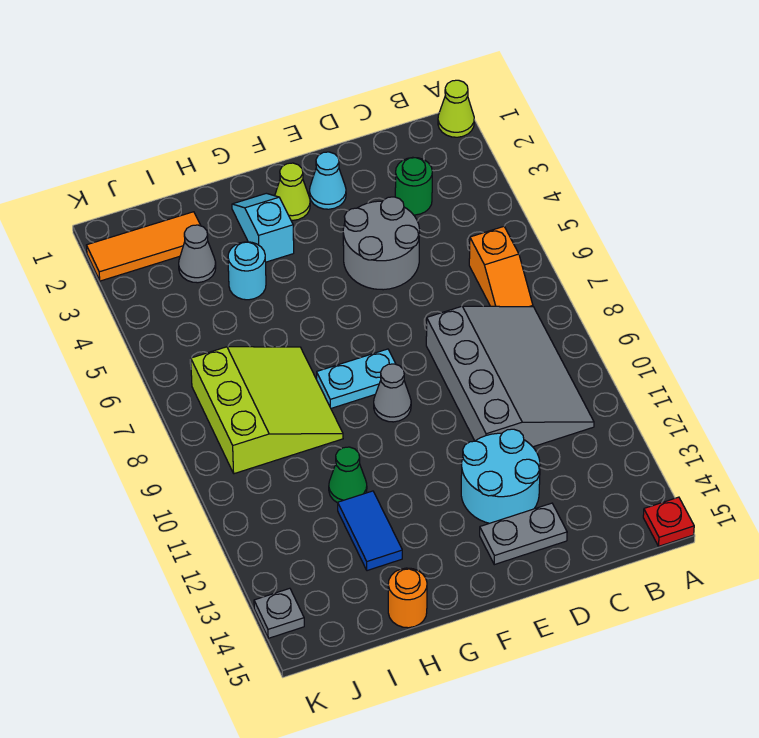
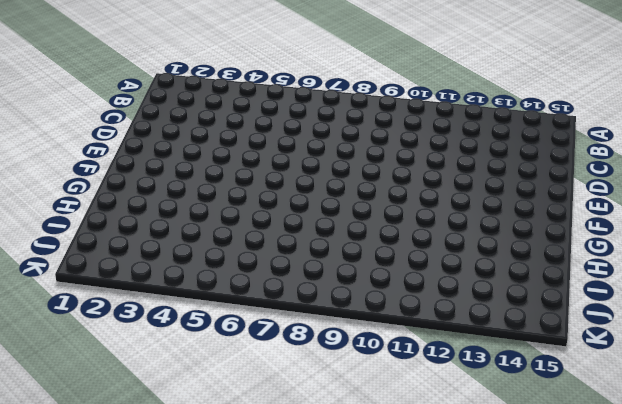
none -> lime 1x1 cone [438,80,474,137]
none -> red 1x1 plate [643,497,694,546]
none -> orange 1x2 slope [469,227,533,307]

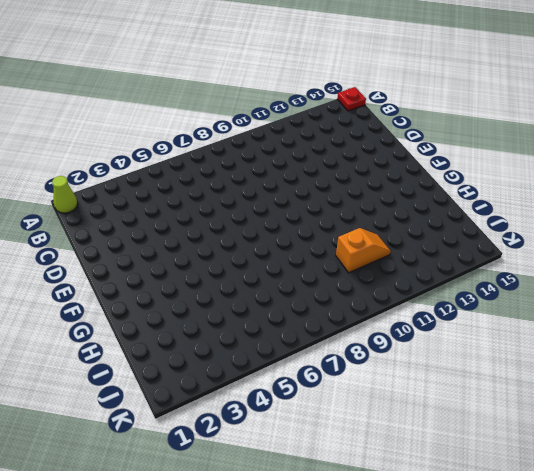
orange 1x2 slope [336,228,391,273] -> orange 1x2 slope moved to [469,227,533,307]
none -> grey 3x4 slope [426,306,594,447]
none -> green 1x1 round brick [395,157,432,215]
none -> grey 2x2 round brick [343,197,420,290]

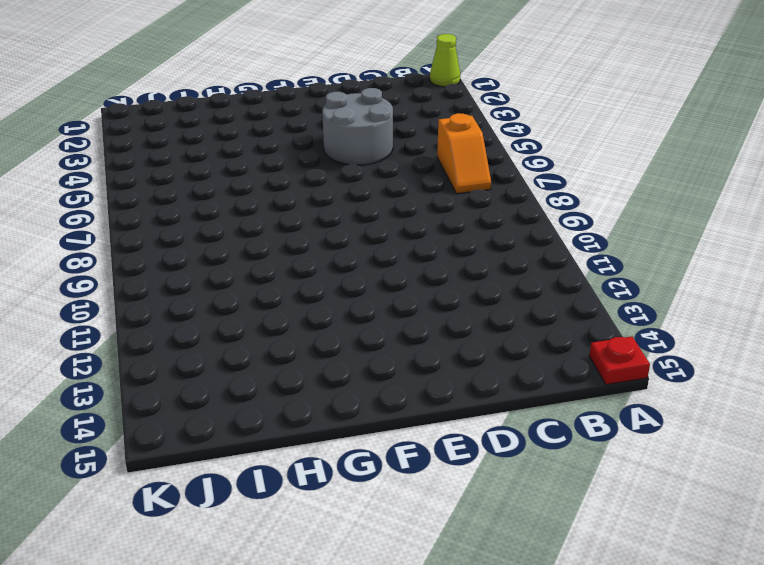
none -> grey 3x4 slope [426,306,594,447]
none -> green 1x1 round brick [395,157,432,215]
none -> cyan 2x2 round brick [461,429,540,523]

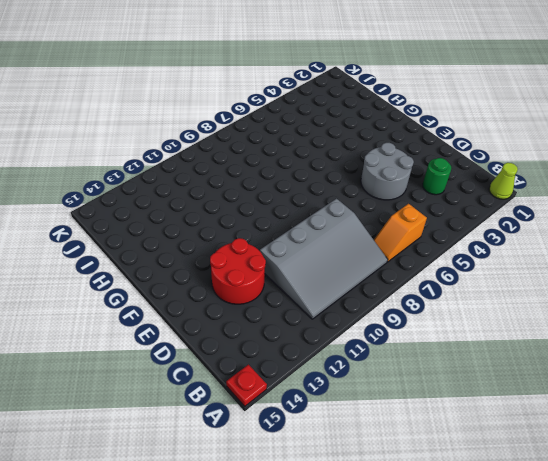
red 2x2 round brick [210,238,266,304] -> cyan 2x2 round brick [461,429,540,523]
none -> grey 1x2 plate [480,503,567,565]
none -> cyan 1x1 cone [309,152,346,209]
none -> lime 1x1 cone [275,163,310,220]

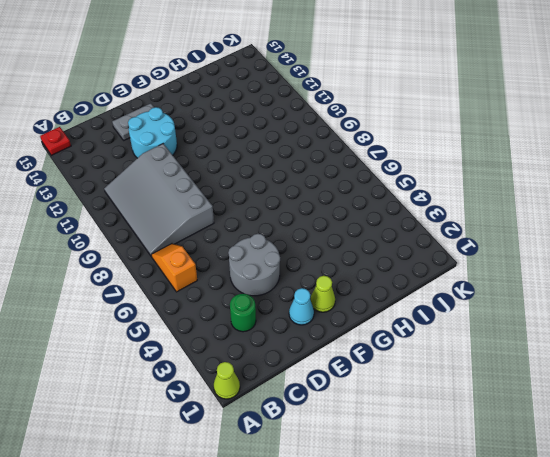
none -> cyan 1x2 plate [317,349,396,408]
none -> grey 1x1 cone [374,364,411,422]
none -> cyan 1x2 slope [232,193,294,262]

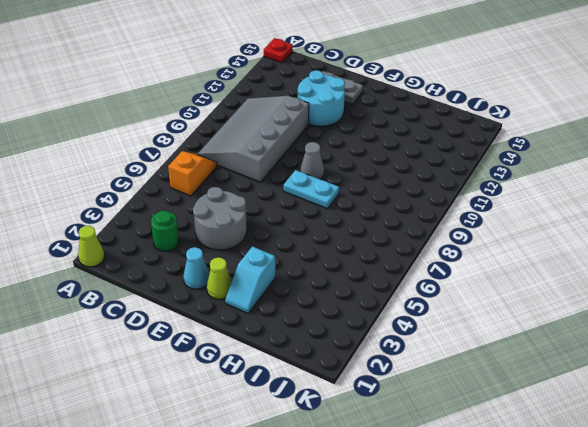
none -> cyan 1x1 round brick [228,242,266,300]
none -> lime 3x3 slope [191,347,343,474]
none -> green 1x1 cone [329,447,367,503]

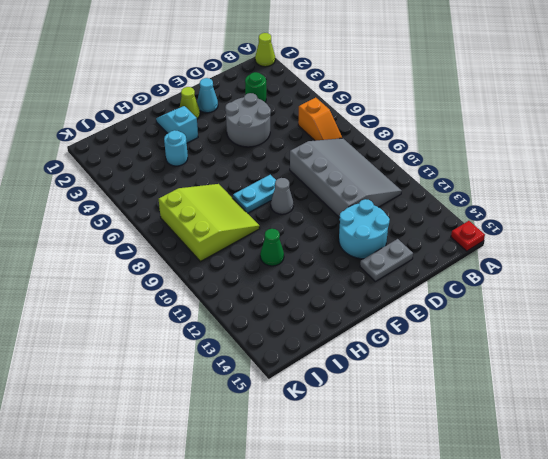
none -> blue 1x2 tile [338,491,402,571]
none -> orange 1x1 round brick [388,568,427,628]
none -> orange 1x3 tile [86,212,201,281]

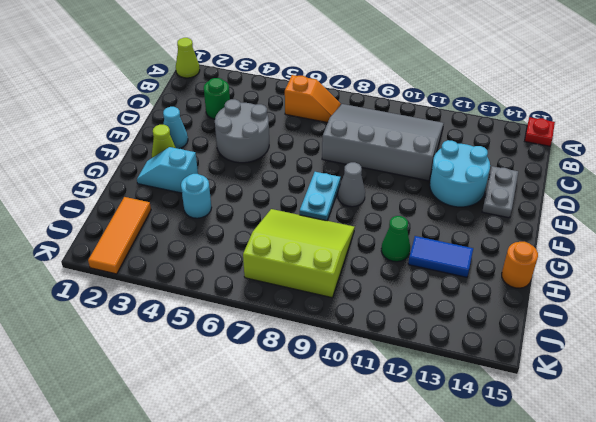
none -> grey 1x1 cone [179,225,216,283]
none -> grey 1x1 plate [254,588,304,638]

